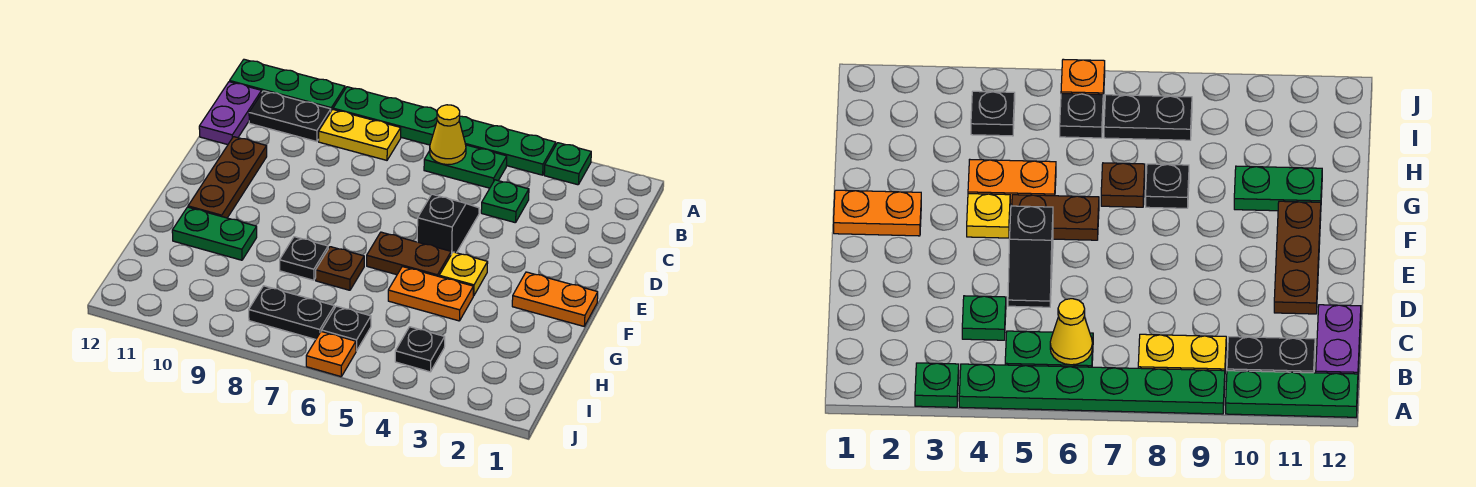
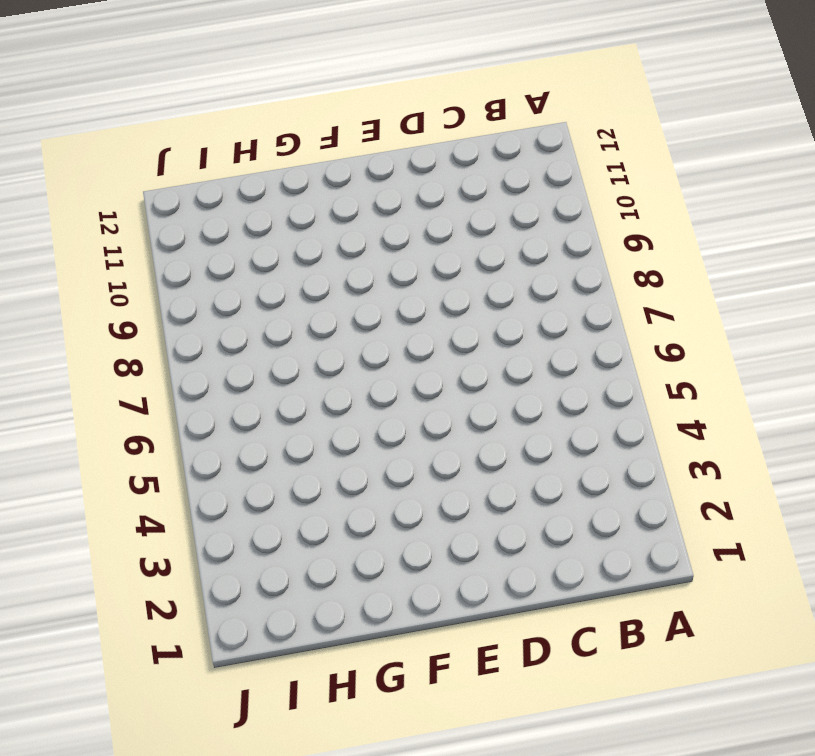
none -> green 1x1 plate [544,143,591,185]
none -> green 1x6 plate [333,87,556,175]
none -> green 1x3 plate [230,59,345,111]

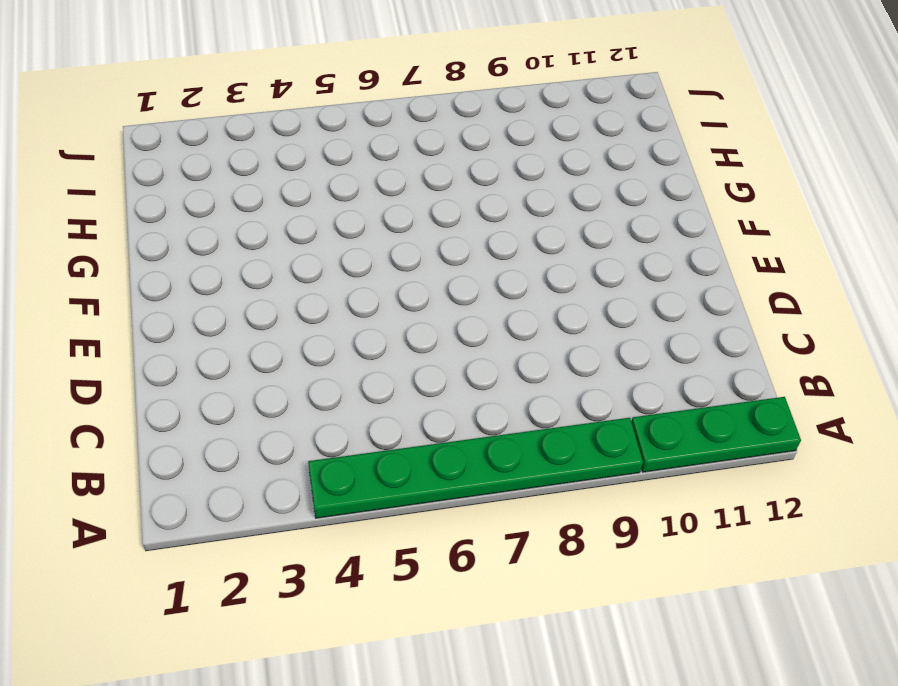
none -> green 1x1 plate [544,143,591,185]
none -> green 1x2 plate [424,145,507,188]
none -> yellow 1x2 plate [319,109,401,160]

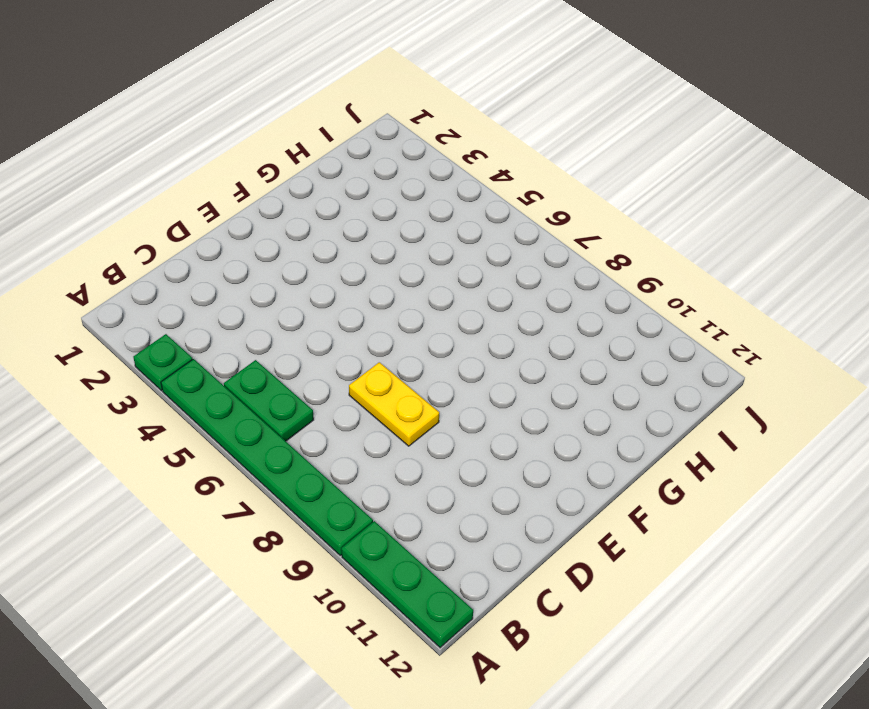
yellow 1x2 plate [349,362,439,446] -> yellow 1x2 plate moved to [319,109,401,160]
none -> black 1x2 plate [249,91,331,142]
none -> purple 1x2 plate [199,82,262,145]
none -> green 1x1 plate [481,180,529,223]

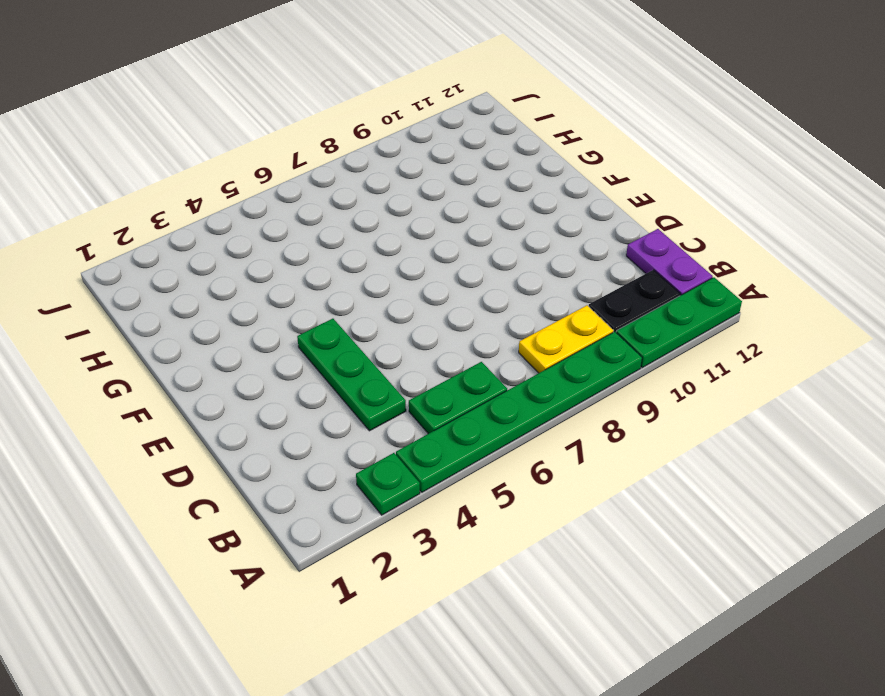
green 1x3 plate [297,319,406,431] -> green 1x1 plate [481,180,529,223]
none -> black 1x2 slope [417,194,479,254]
none -> brown 1x3 plate [188,137,267,218]
none -> orange 1x2 plate [512,272,598,326]

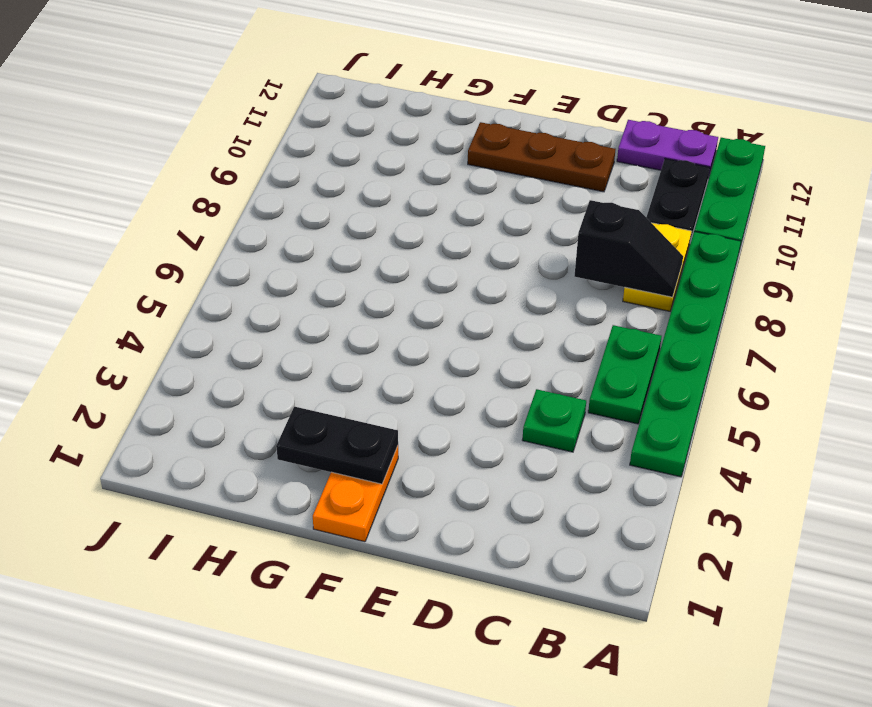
black 1x2 slope [575,200,683,297] -> black 1x2 slope moved to [417,194,479,254]
black 1x2 plate [276,406,398,484] -> black 1x2 plate turned to [249,286,334,339]
none -> green 1x1 plate [544,143,591,185]
none -> yellow 1x1 plate [439,252,488,296]
none -> brown 1x2 plate [367,232,451,276]

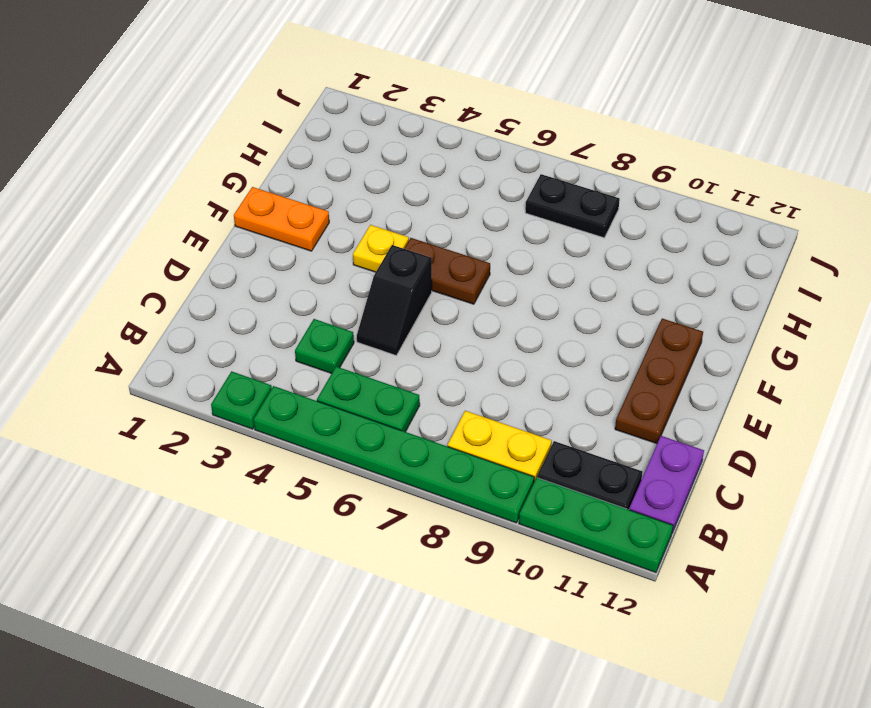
none -> orange 1x2 plate [388,267,473,321]
none -> brown 1x1 plate [316,247,364,290]
none -> black 1x1 plate [280,237,328,280]

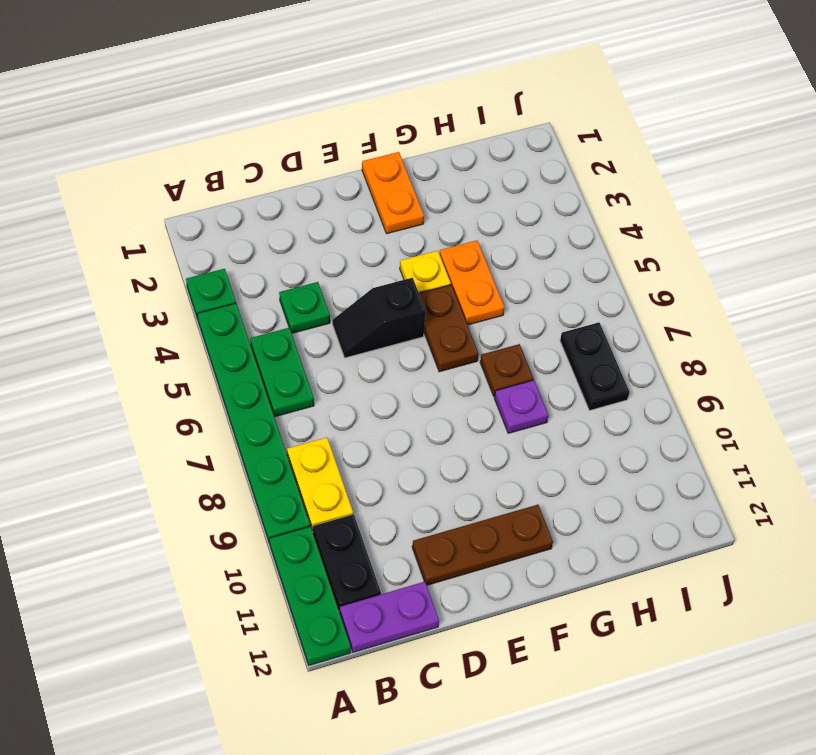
purple 1x1 plate [494,380,548,433] -> black 1x1 plate [280,237,328,280]
none -> green 1x2 plate [172,207,257,260]
none -> black 1x1 plate [395,327,445,372]
none -> black 1x1 plate [322,306,371,351]

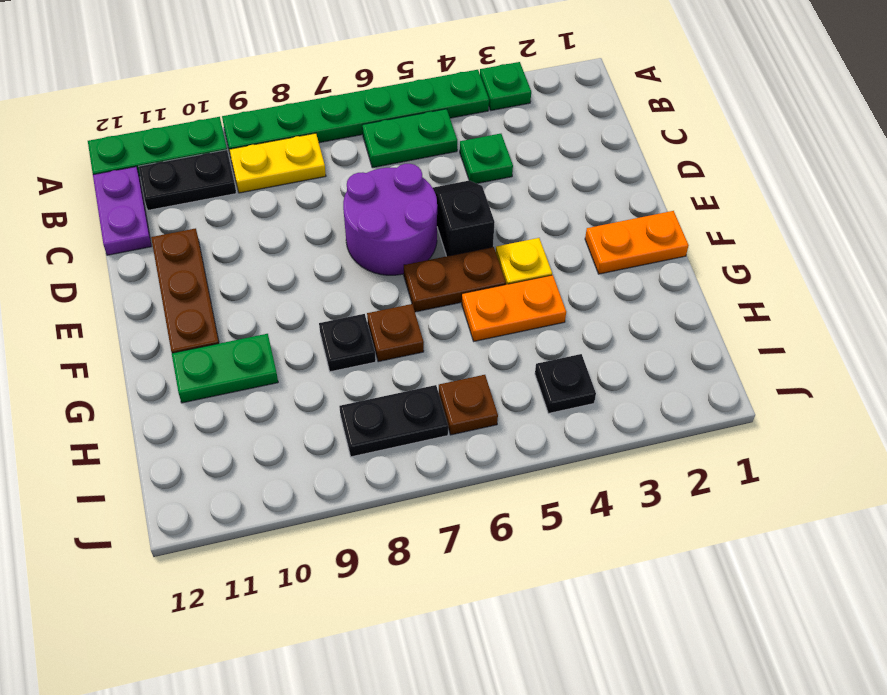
purple 2x2 round brick [343,164,437,275] -> none
brown 1x1 plate [439,375,498,435] -> black 1x1 plate [322,306,371,351]
none -> orange 1x1 plate [306,331,356,377]
none -> yellow 1x1 cone [430,105,466,165]

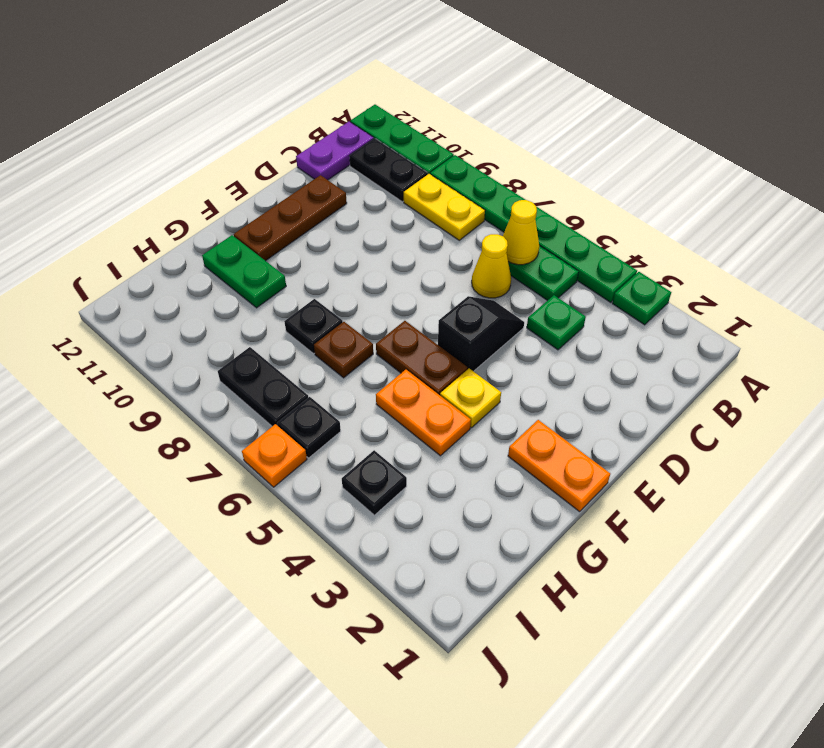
yellow 1x1 cone [472,234,511,298] -> none

